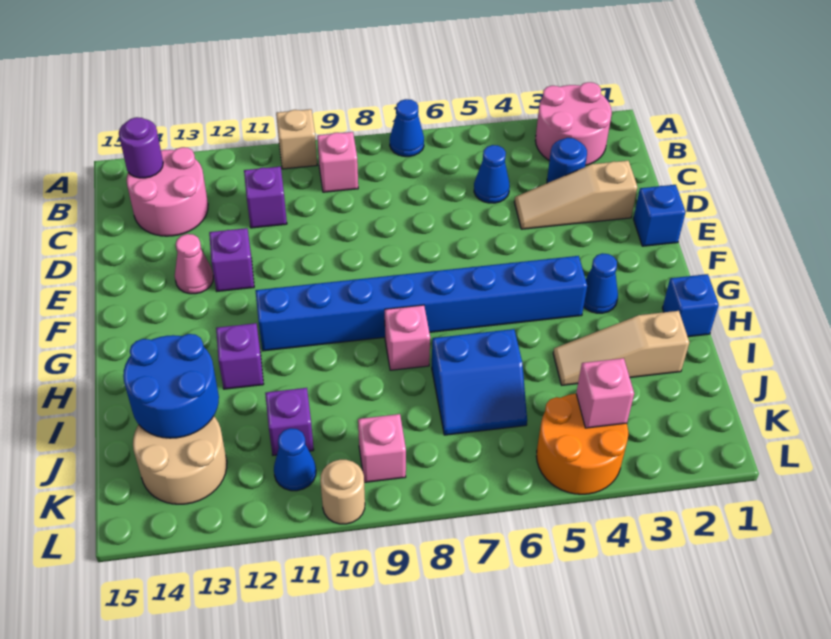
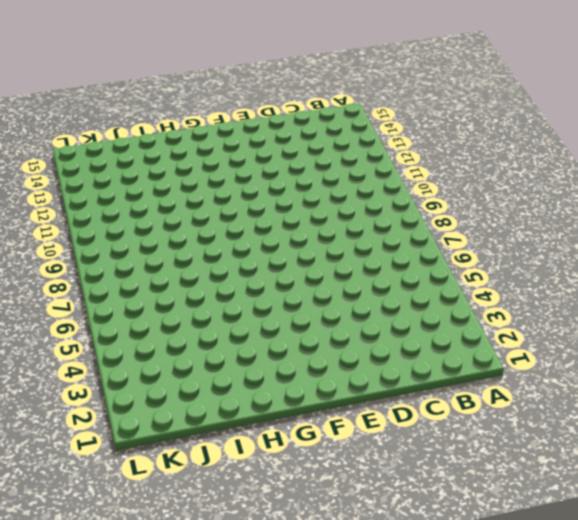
none -> pink 2x2 round brick [535,82,612,166]
none -> blue 1x1 cone [390,99,424,157]
none -> tan 1x1 brick [276,109,317,169]

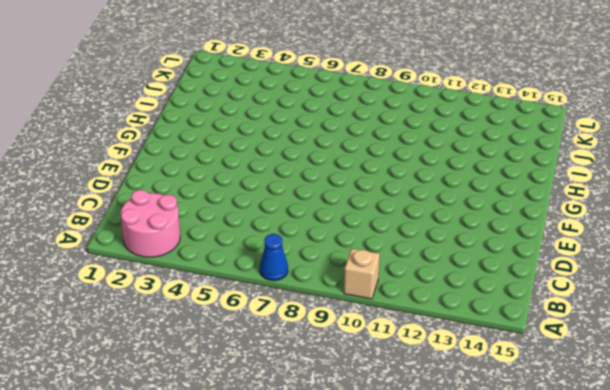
none -> pink 1x1 brick [317,132,358,192]
none -> pink 2x2 round brick [127,147,208,236]
none -> blue 1x1 round brick [547,138,587,183]

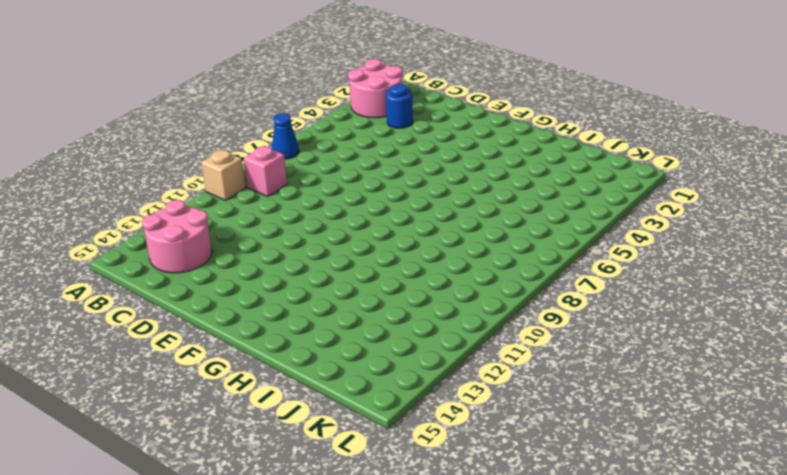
none -> blue 1x1 cone [474,145,510,203]
none -> purple 1x1 brick [244,167,287,228]
none -> tan 1x3 slope [514,161,638,229]

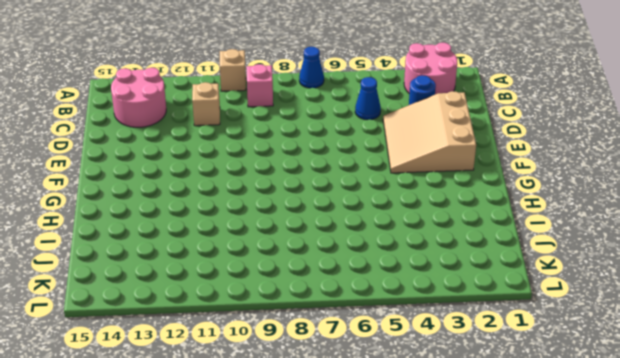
tan 1x1 brick [192,82,220,126] -> purple 1x1 brick [244,167,287,228]
tan 3x3 slope [383,91,476,173] -> tan 1x3 slope [514,161,638,229]
none -> blue 1x1 brick [634,185,686,246]
none -> purple 1x1 brick [209,228,254,291]
none -> pink 1x1 cone [175,234,213,294]

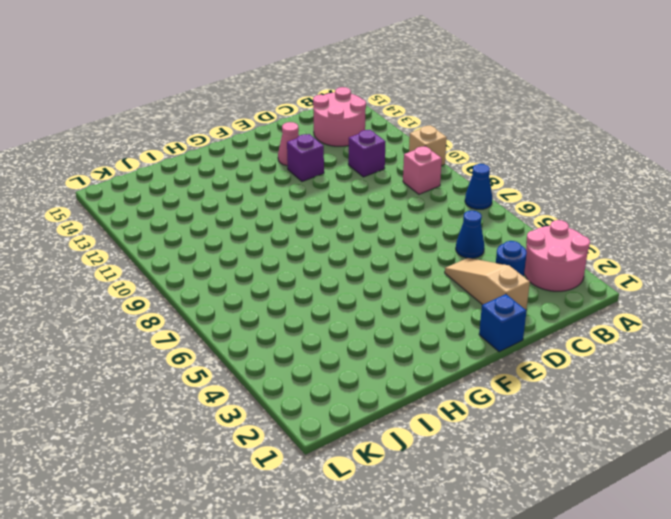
none -> blue 1x1 cone [584,253,618,313]
none -> blue 1x8 brick [255,256,587,351]
none -> blue 1x1 brick [662,274,719,337]

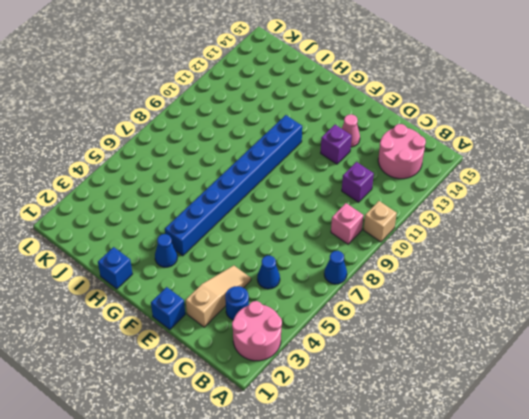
none -> pink 1x1 brick [385,305,430,370]
none -> purple 1x1 brick [216,323,263,389]
none -> tan 1x3 slope [553,311,689,385]

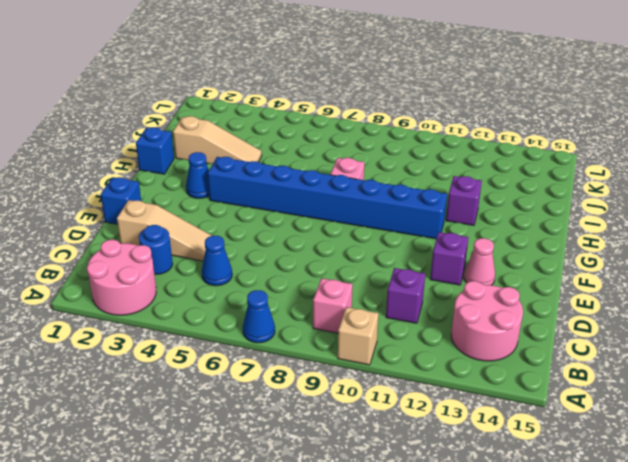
none -> blue 2x2 slope [432,329,527,435]
none -> purple 1x1 brick [265,388,314,455]
none -> tan 2x2 round brick [133,416,227,504]

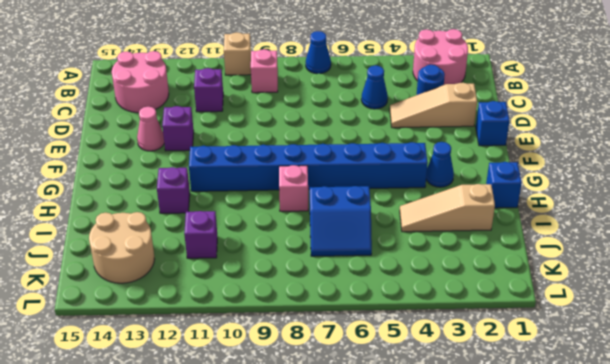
none -> orange 2x2 round brick [536,394,628,494]
none -> pink 1x1 brick [358,414,406,482]
none -> blue 1x1 cone [274,428,316,491]

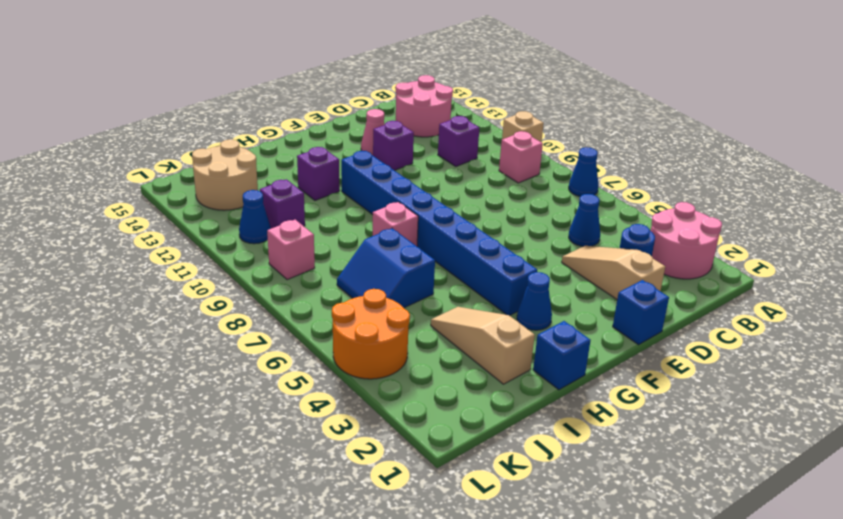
none -> tan 1x1 round brick [320,460,365,524]
none -> purple 1x1 round brick [119,117,163,178]
none -> blue 2x2 round brick [123,334,219,438]

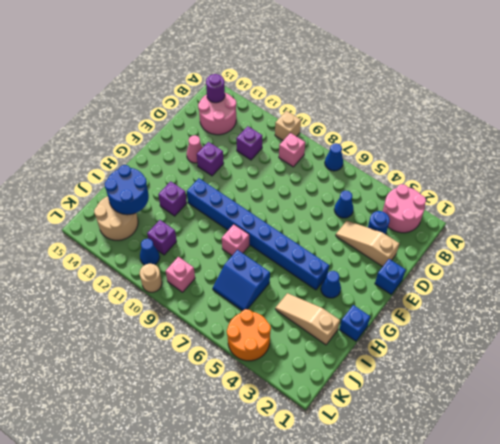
none -> pink 1x1 brick [576,358,634,428]

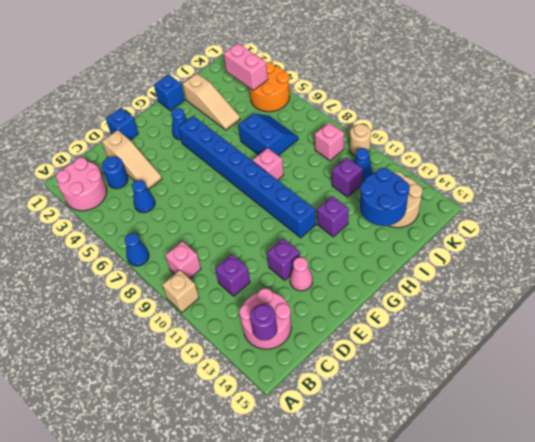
pink 1x2 brick [224,43,268,90] -> pink 1x1 brick [576,358,634,428]

